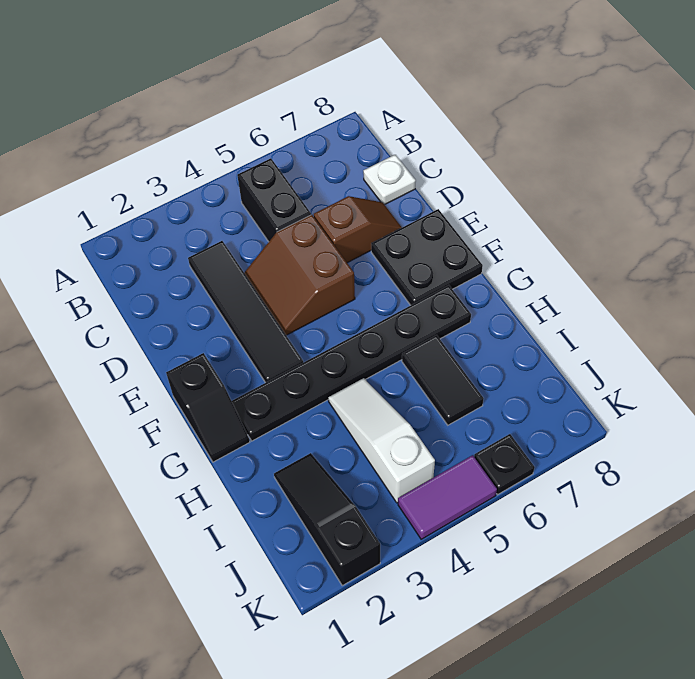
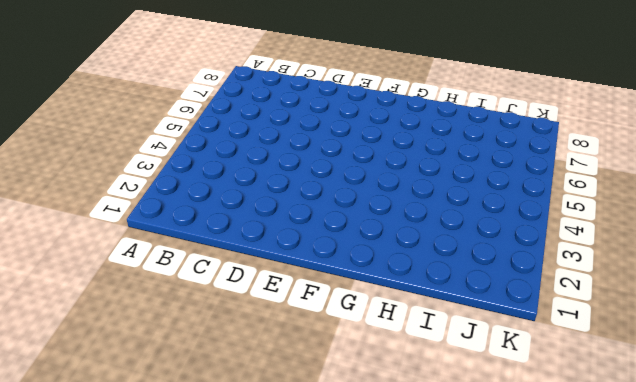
none -> black 1x2 brick [237,158,311,242]
none -> black 1x4 tile [188,241,303,383]
none -> white 1x1 plate [363,155,416,205]

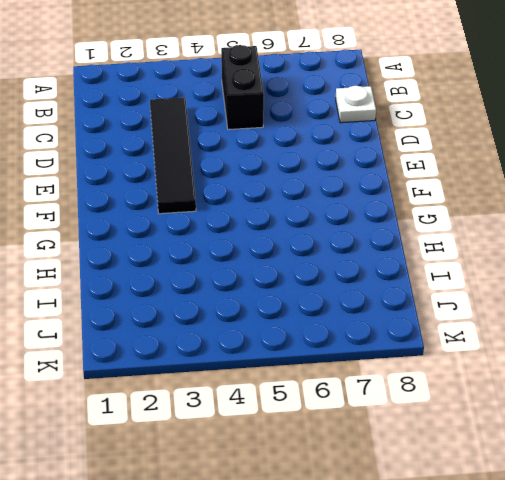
none -> brown 2x2 slope [244,215,355,335]
none -> brown 1x2 slope [314,196,402,263]
none -> black 2x2 plate [371,209,483,305]

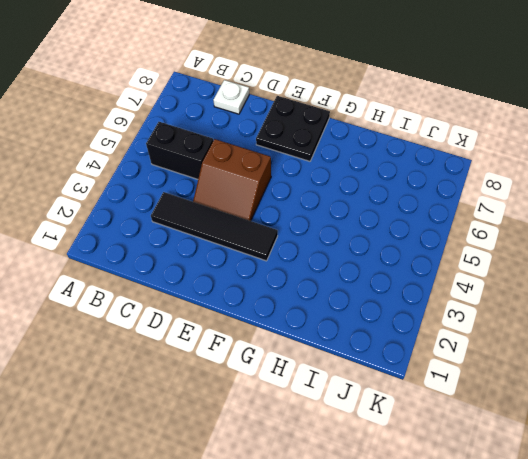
none -> brown 1x2 slope [314,196,402,263]
none -> black 1x2 slope [166,353,250,462]
none -> black 1x6 plate [232,285,471,441]

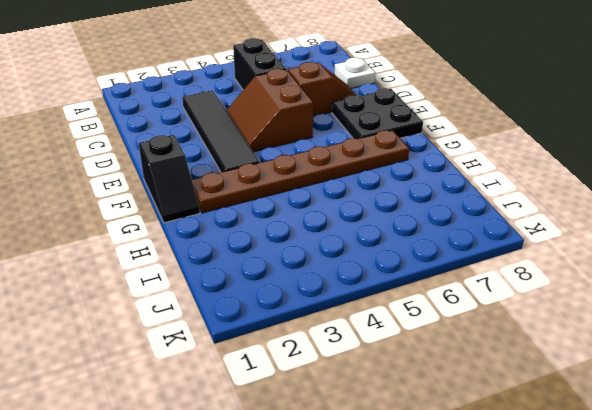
brown 1x6 plate [192,130,409,213] -> black 1x6 plate [232,285,471,441]
none -> white 1x3 slope [328,378,435,503]
none -> black 1x2 tile [402,335,484,425]
none -> black 1x3 slope [274,453,380,586]

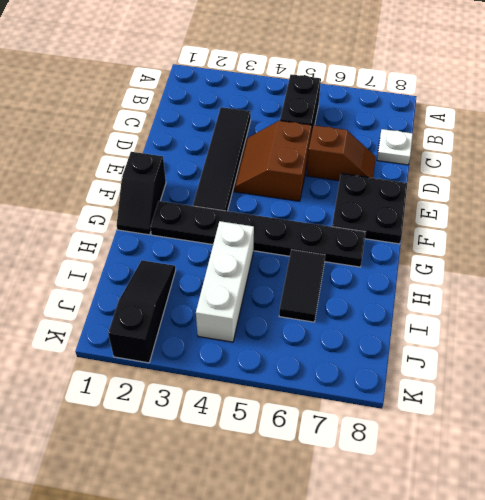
white 1x3 brick [196,221,254,342] -> white 1x3 slope [328,378,435,503]
none -> purple 1x2 tile [398,455,497,539]
none -> black 1x1 plate [474,434,535,495]

